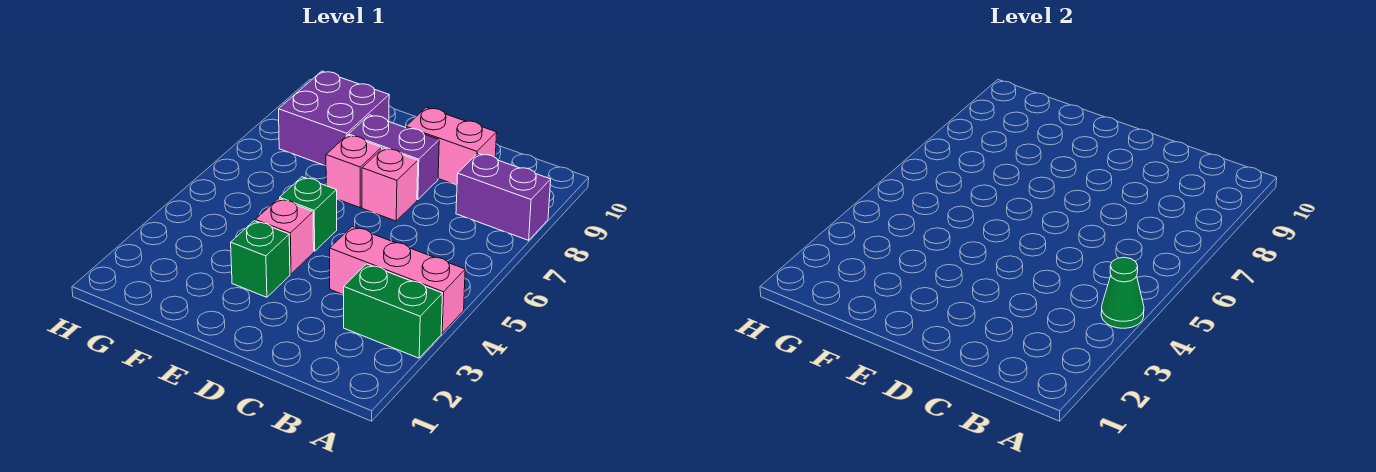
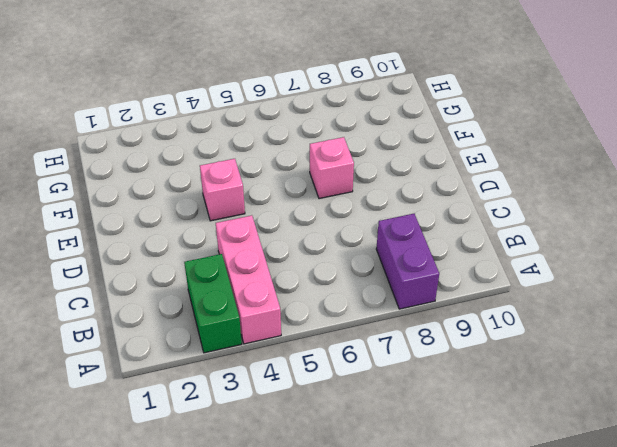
none -> pink 1x2 brick [406,107,497,185]
none -> pink 1x1 brick [362,148,418,221]
none -> purple 1x2 brick [349,115,439,200]

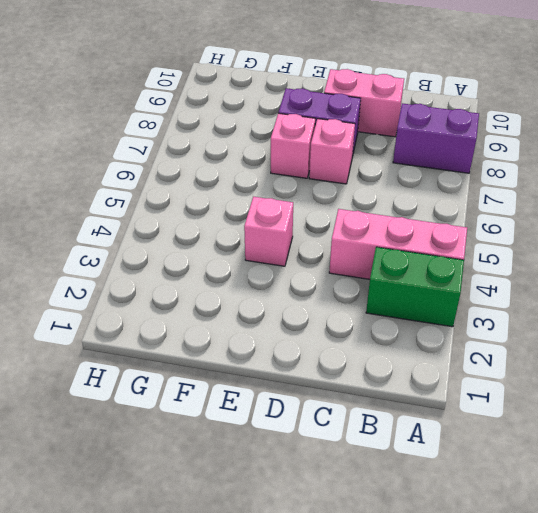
none -> green 1x1 brick [231,221,290,297]
none -> green 1x1 brick [280,177,337,251]
none -> purple 2x2 brick [279,71,389,166]

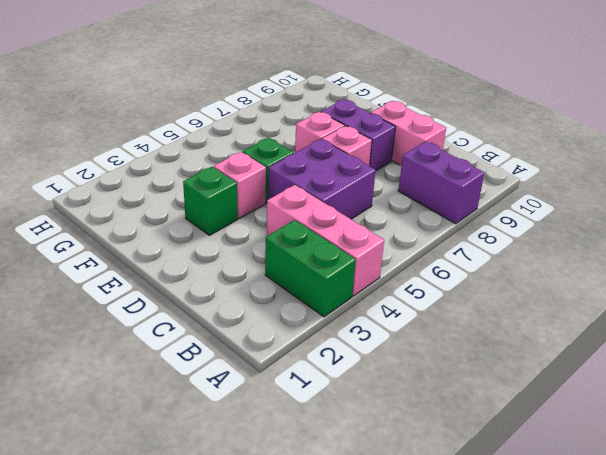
purple 2x2 brick [268,139,376,219] -> purple 2x2 brick moved to [279,71,389,166]
none -> green 1x1 cone [1101,257,1144,328]

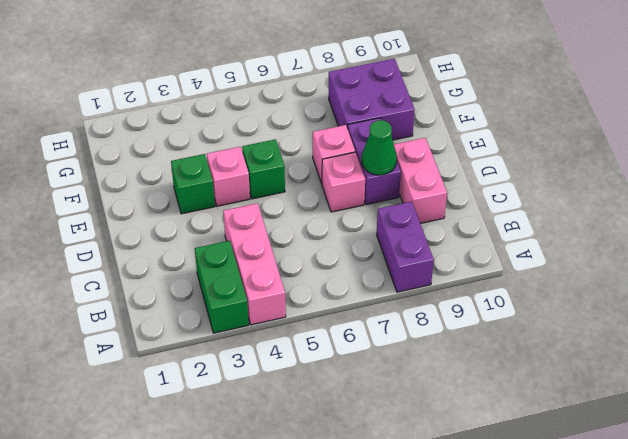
green 1x1 cone [362,120,397,175] -> green 1x1 cone moved to [1101,257,1144,328]

